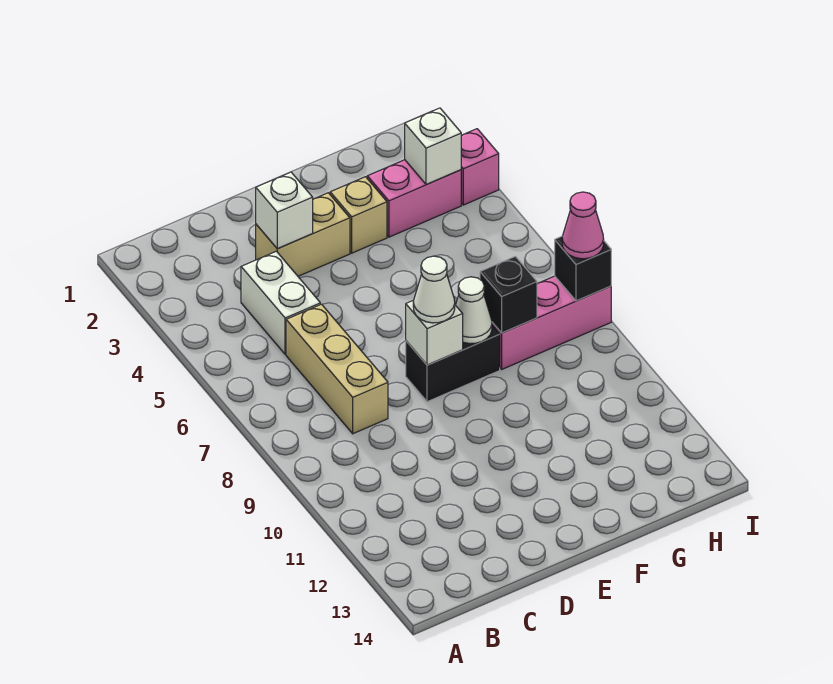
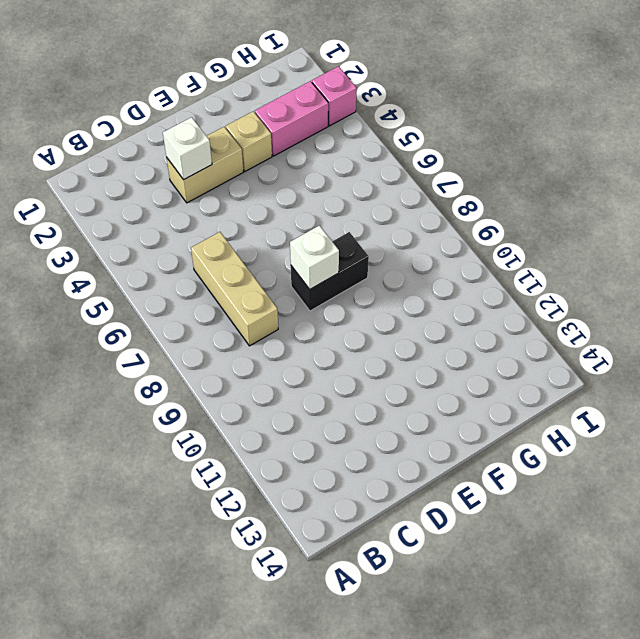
none -> white 1x2 brick [241,251,320,354]
none -> pink 1x3 brick [492,276,611,369]
none -> white 1x1 cone [456,277,492,344]

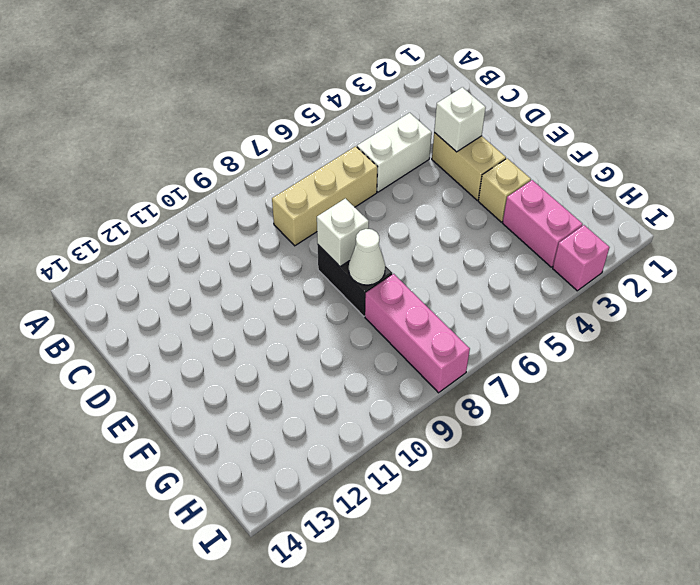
none -> black 1x1 brick [480,256,537,333]
none -> white 1x1 brick [405,108,461,185]
none -> black 1x1 brick [555,236,611,301]

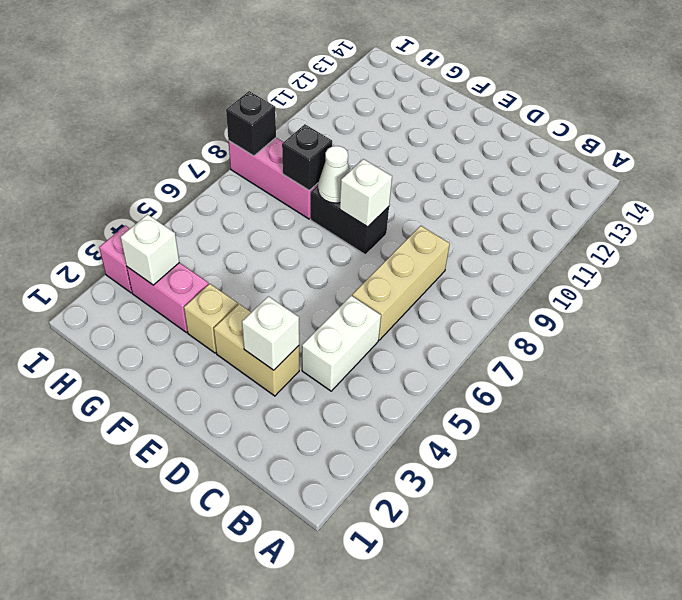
none -> white 1x1 cone [413,256,455,323]
none -> pink 1x1 cone [562,192,604,259]

